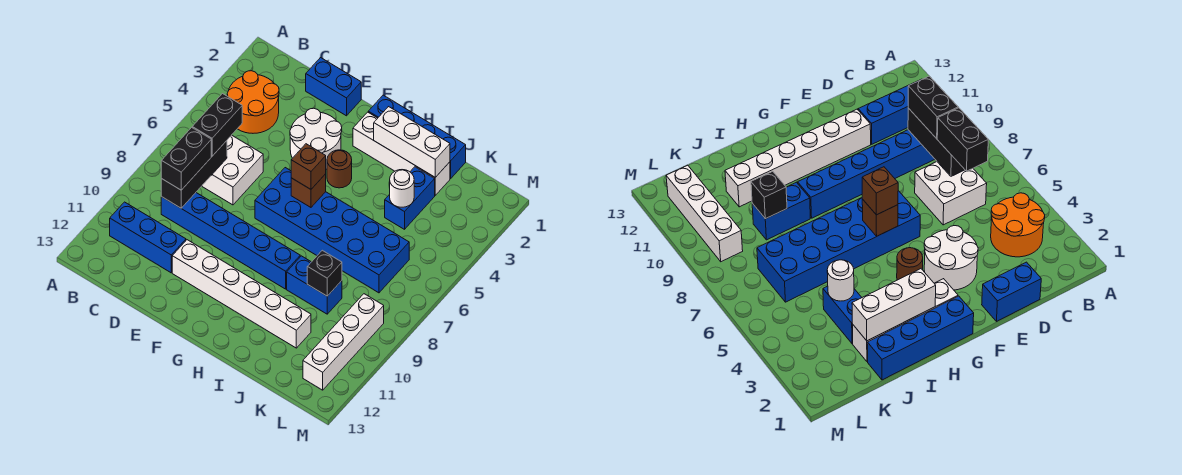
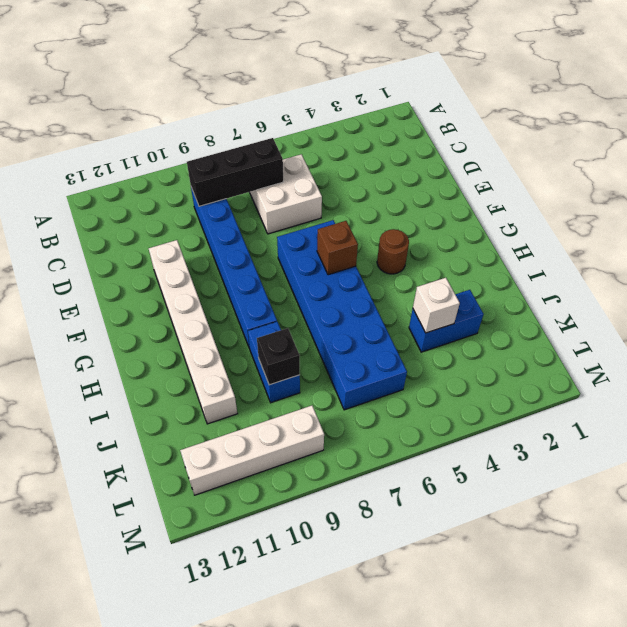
white 1x1 brick [413,278,460,333] -> white 1x1 round brick [390,170,414,207]
none -> orange 2x2 round brick [227,71,279,133]
none -> blue 1x3 brick [110,202,186,273]
none -> blue 1x2 brick [306,58,361,116]

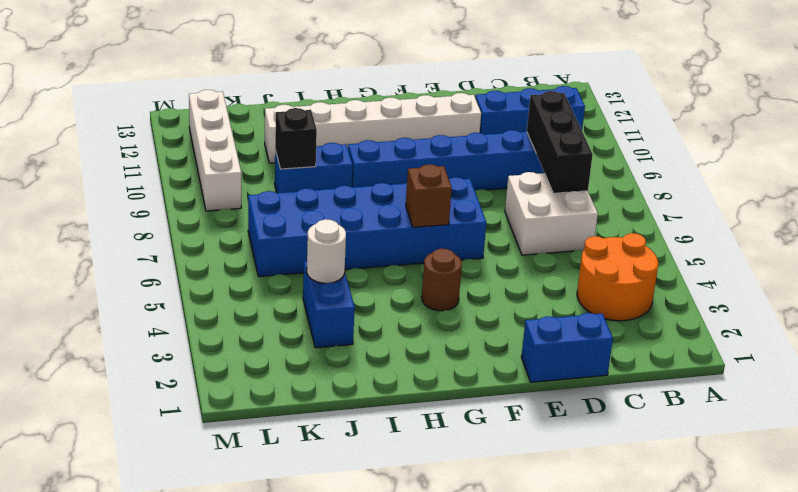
none -> white 2x2 round brick [290,108,342,169]
none -> blue 1x4 brick [368,95,466,178]
none -> white 1x4 brick [353,112,450,195]

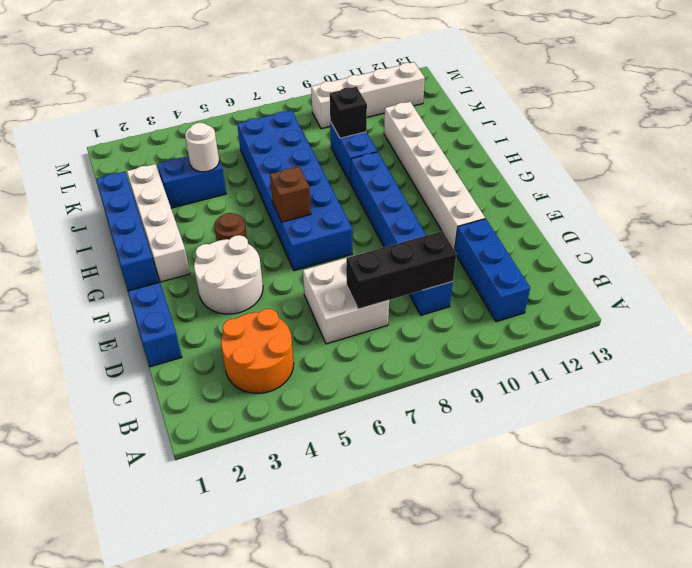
none -> white 1x3 brick [374,107,450,177]
none -> black 1x2 brick [192,94,242,156]
none -> black 1x2 brick [161,127,211,190]

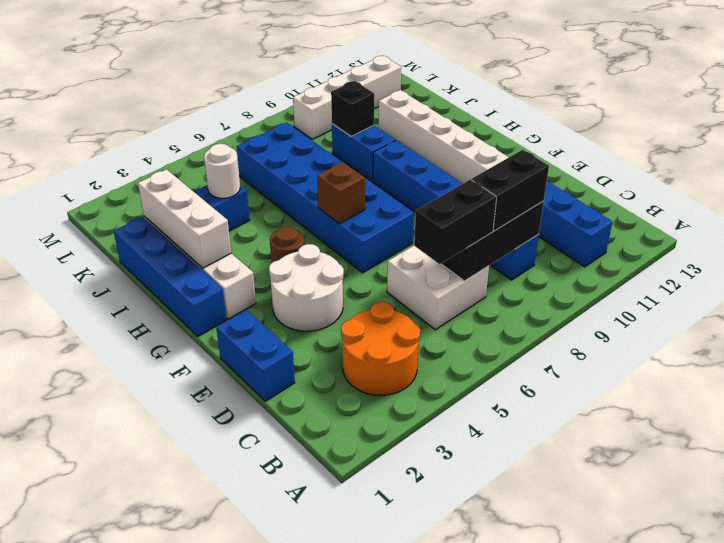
none -> brown 1x1 brick [291,144,326,189]

